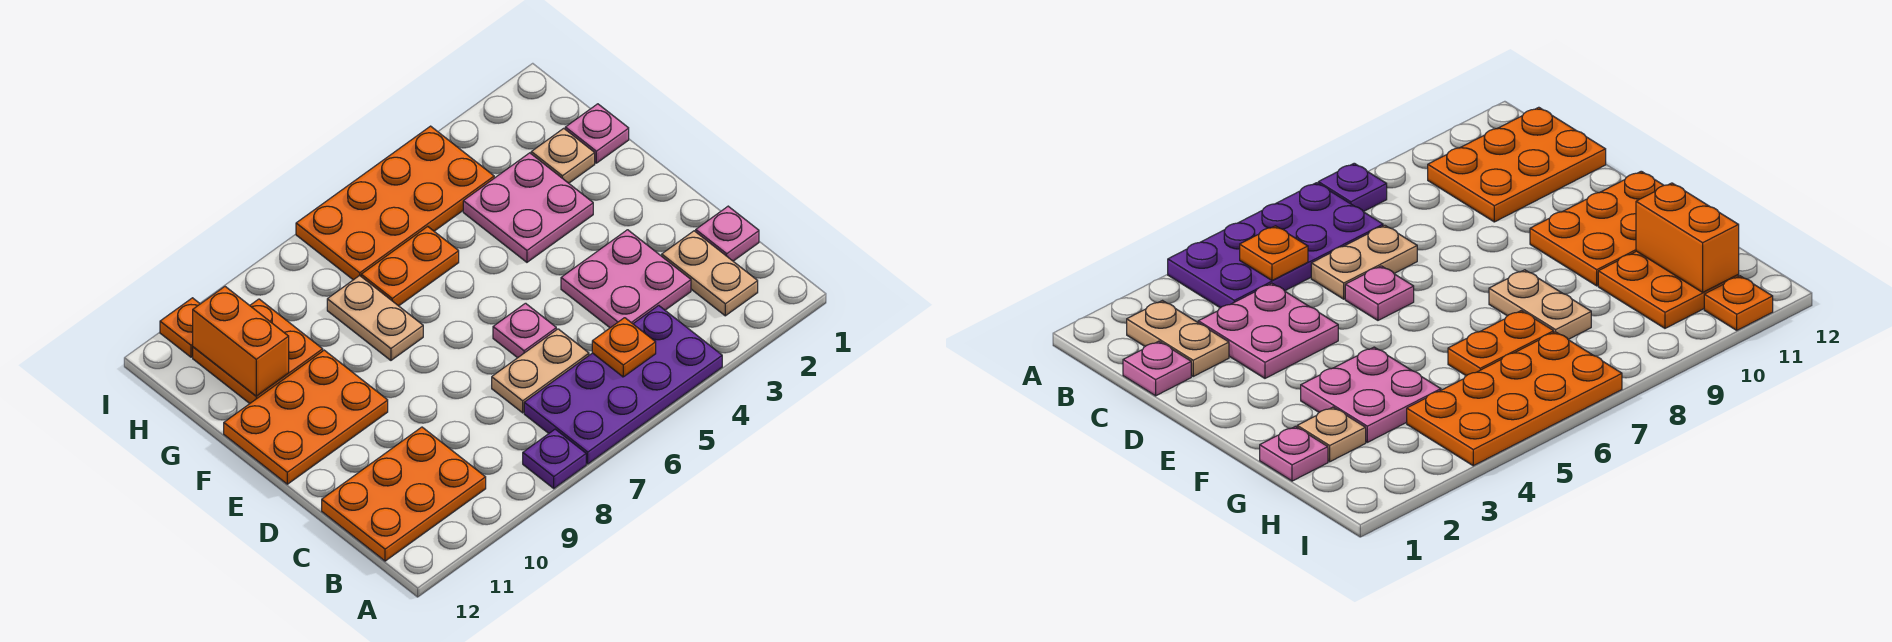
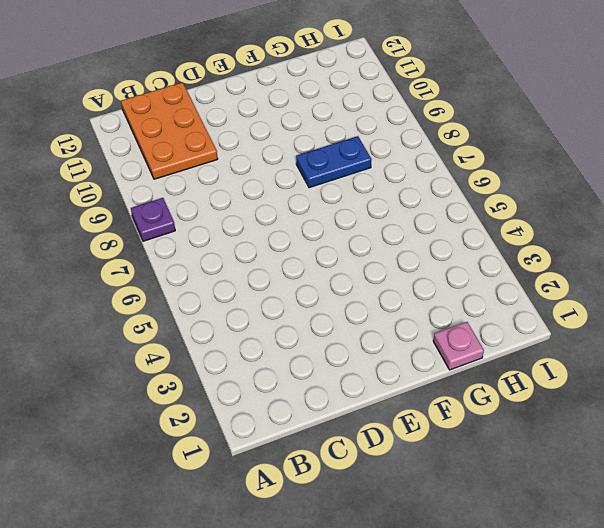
blue 1x2 plate [296,136,372,188] -> tan 1x2 plate [327,276,423,360]
none -> purple 2x4 plate [524,305,722,464]
none -> tan 1x2 plate [662,231,758,316]
none -> pink 1x1 plate [696,206,759,261]

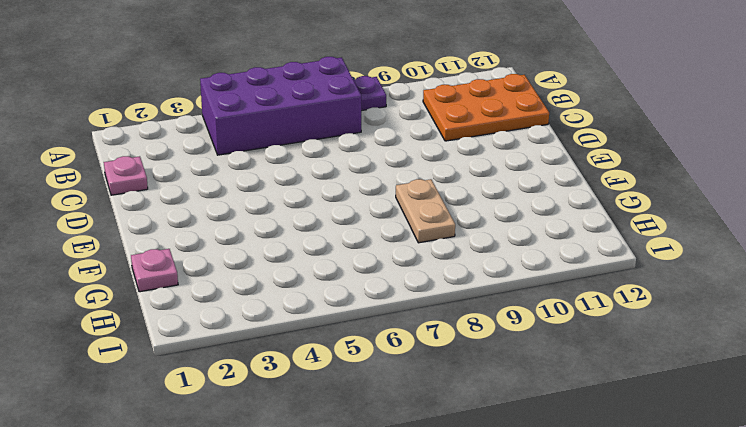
purple 2x4 brick [200,57,361,155] -> purple 2x4 plate [524,305,722,464]
none -> tan 1x2 plate [662,231,758,316]
none -> pink 2x2 plate [561,230,691,328]
none -> tan 1x2 plate [492,329,589,413]

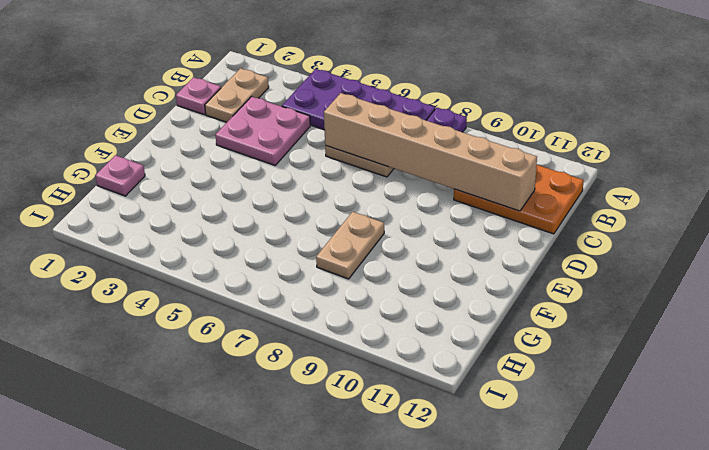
tan 1x6 brick [324,93,537,211] -> none
none -> pink 1x1 plate [493,303,556,358]
none -> orange 2x3 plate [224,350,388,484]
none -> pink 2x2 plate [463,153,593,262]

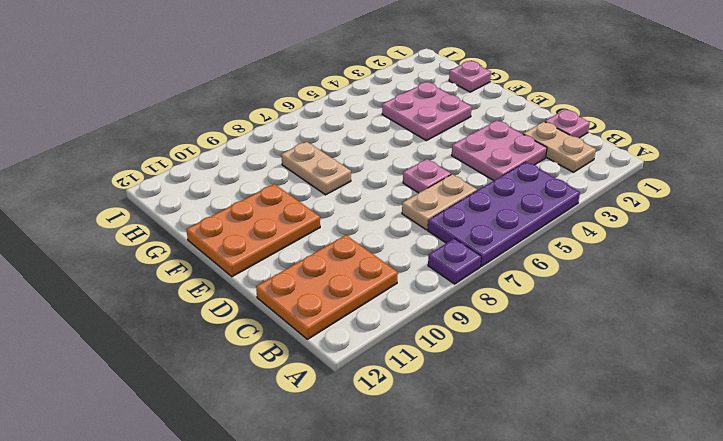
none -> tan 1x1 plate [531,128,595,183]
none -> orange 1x2 plate [361,226,459,306]
none -> orange 2x2 plate [193,299,323,403]

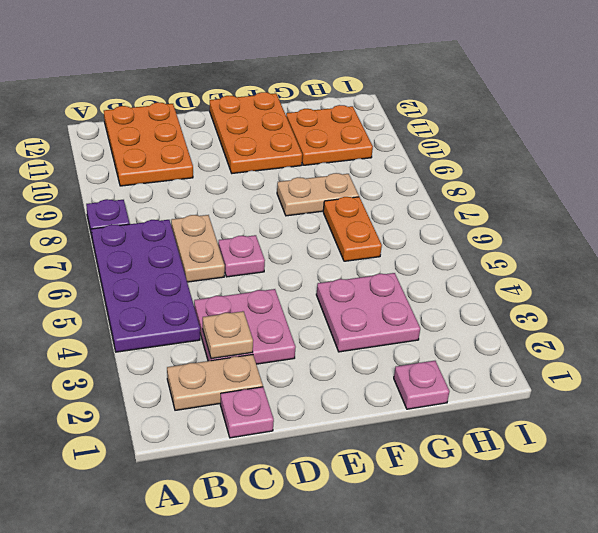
tan 1x1 plate [203,311,253,359] -> tan 1x1 plate moved to [531,128,595,183]
none -> orange 2x4 plate [296,126,494,280]
none -> orange 1x1 plate [160,298,200,357]
none -> orange 1x1 plate [592,318,656,377]

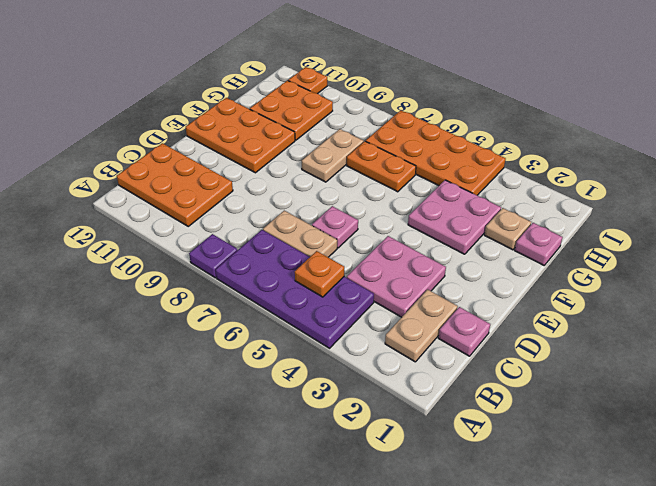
none -> orange 1x2 brick [193,287,289,396]

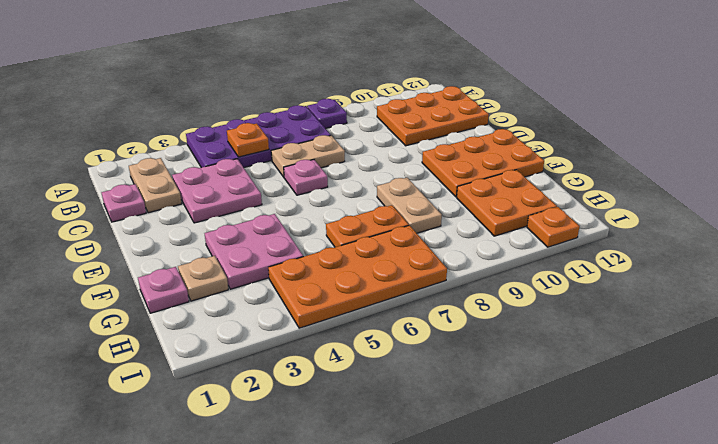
none -> orange 1x2 brick [193,287,289,396]

